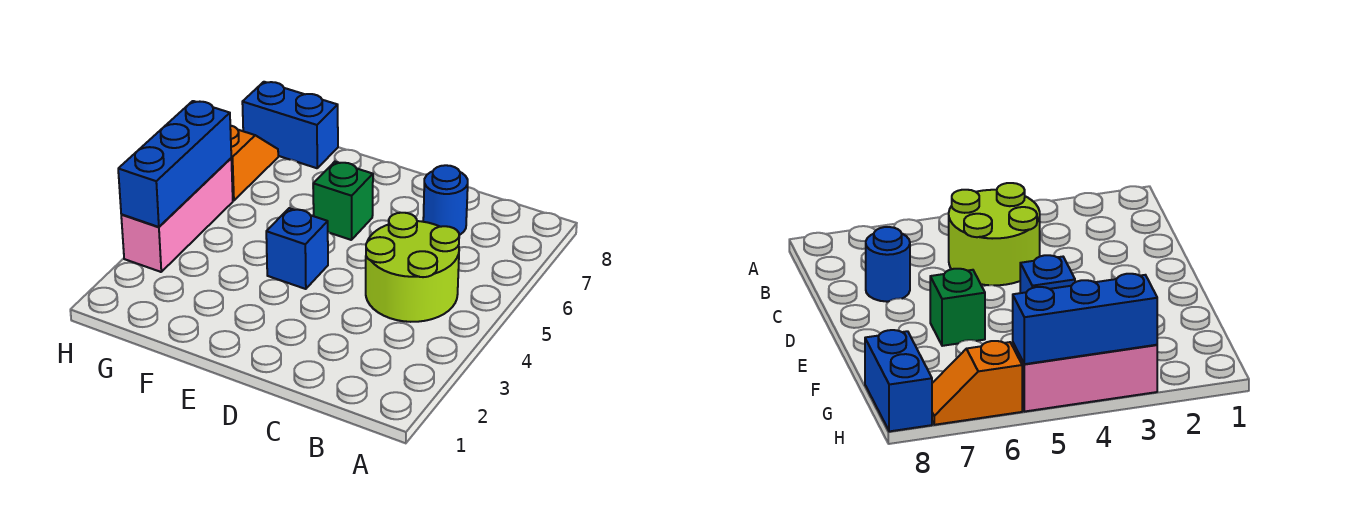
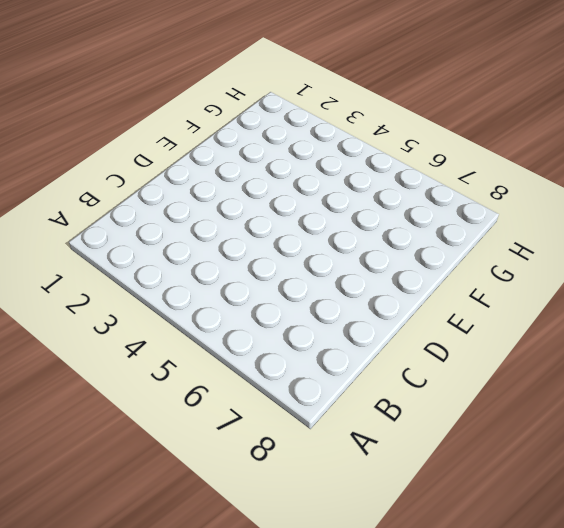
none -> lime 2x2 round brick [366,213,459,322]
none -> blue 1x1 round brick [423,165,468,235]

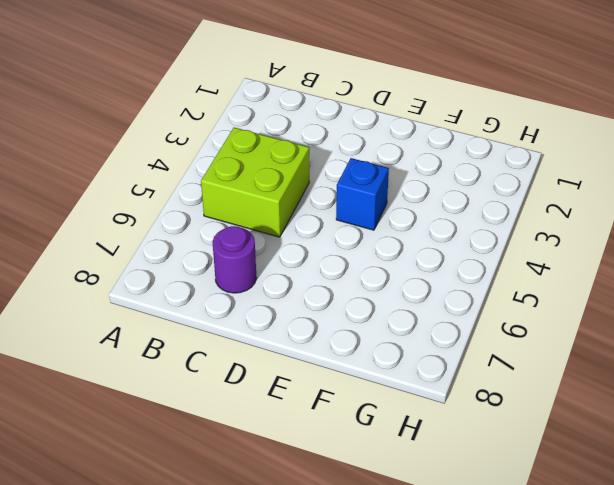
lime 2x2 brick [201,128,309,237] -> lime 2x2 round brick [366,213,459,322]
purple 1x1 round brick [212,226,256,293] -> blue 1x1 round brick [423,165,468,235]
none -> green 1x1 brick [313,162,373,240]
none -> blue 1x2 brick [242,82,338,168]

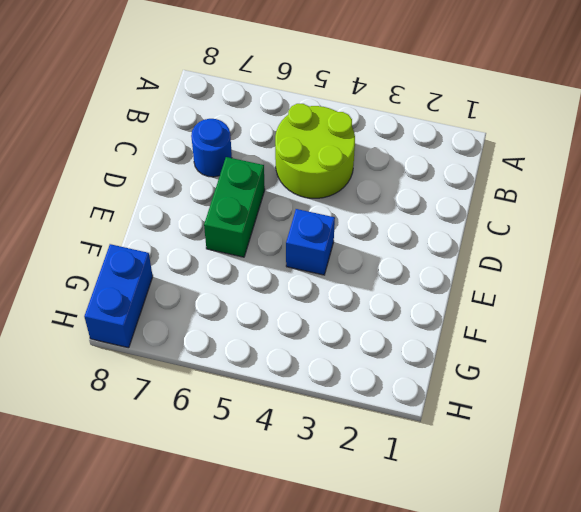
green 1x2 brick [204,157,265,257] -> green 1x1 brick [313,162,373,240]
none -> pink 1x3 brick [121,159,233,272]
none -> orange 1x2 slope [230,125,278,201]

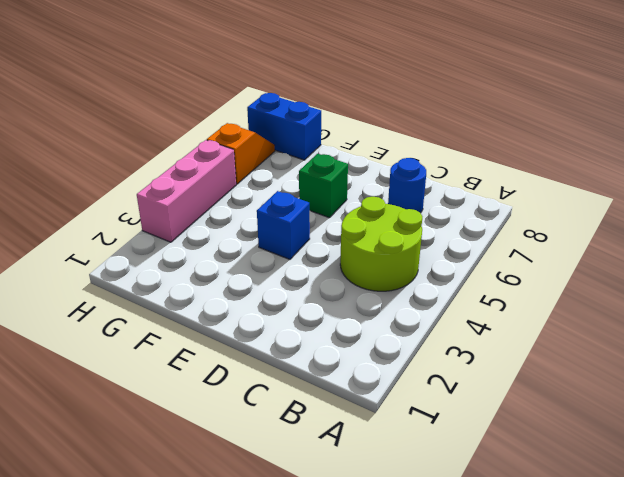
none -> blue 1x3 brick [118,101,231,227]

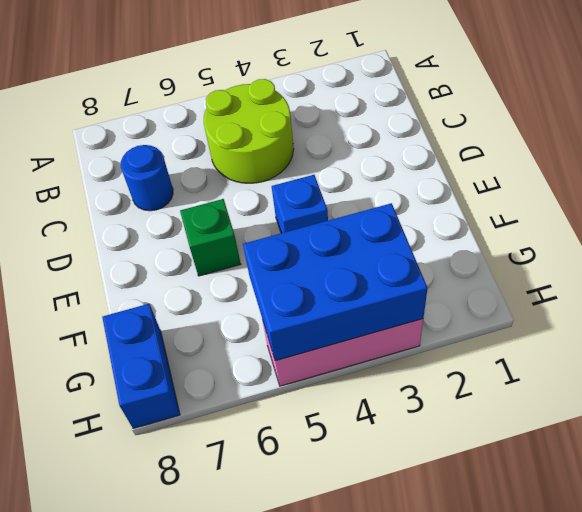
blue 2x3 brick [243,203,428,361] -> blue 1x3 brick [118,101,231,227]
none -> orange 1x2 slope [230,125,278,201]

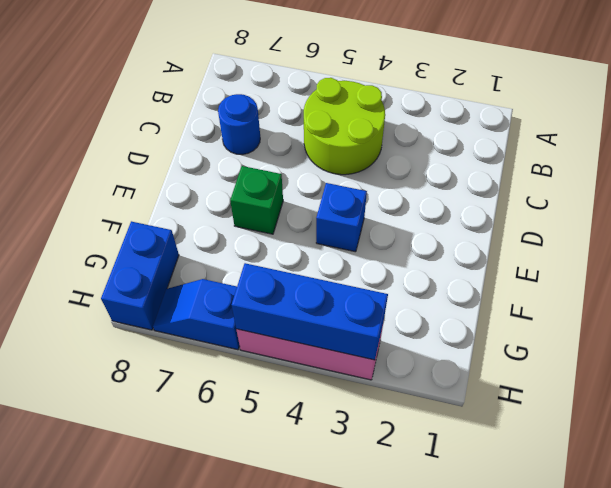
blue 1x2 slope [153,279,240,350] -> orange 1x2 slope [230,125,278,201]

